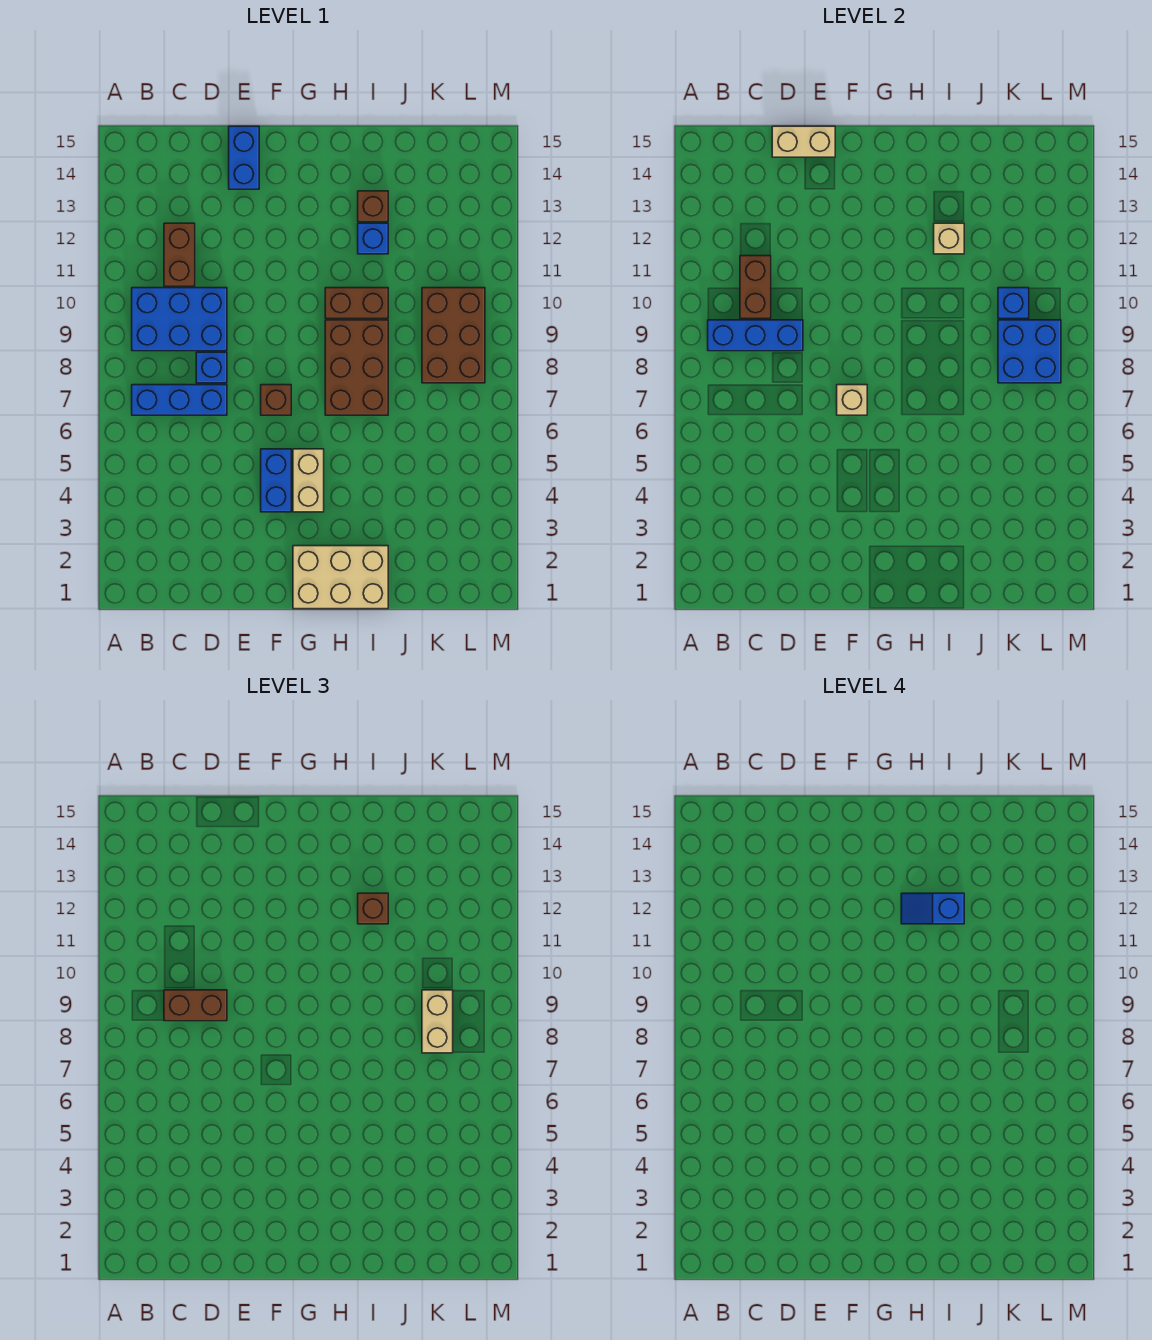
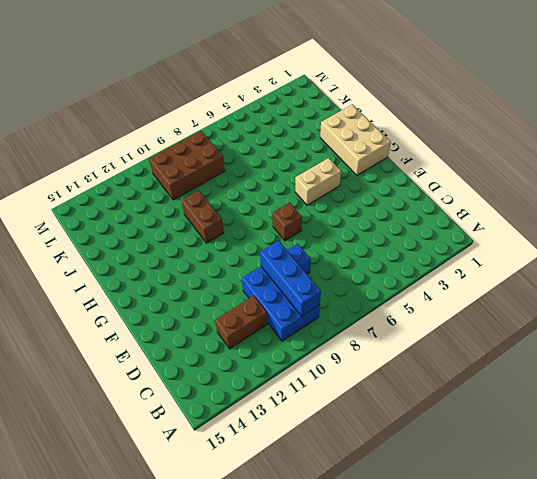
none -> blue 1x3 brick [132,385,227,415]
none -> blue 1x2 brick [229,126,259,189]
none -> blue 1x2 brick [261,449,291,512]

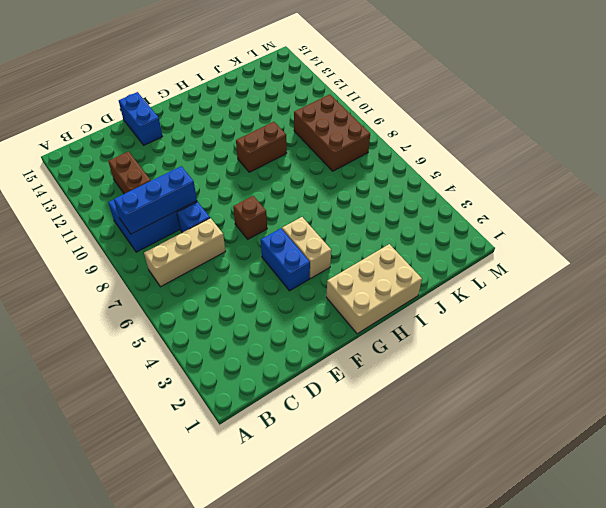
tan 1x3 brick [144,218,225,287] -> blue 1x3 brick [132,385,227,415]
none -> brown 2x3 brick [325,320,388,415]
none -> blue 1x1 brick [358,223,388,254]
none -> brown 1x1 brick [358,191,388,222]

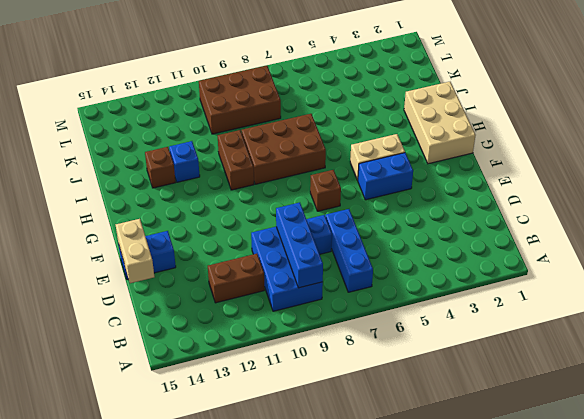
none -> brown 1x2 brick [740,256,771,318]
none -> tan 1x1 brick [837,385,867,415]
none -> tan 1x1 brick [934,223,964,254]

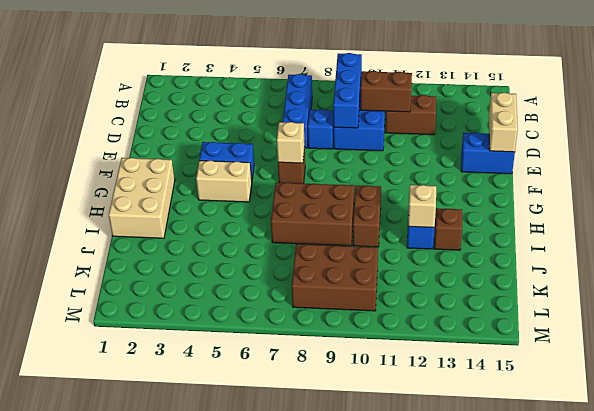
none -> blue 2x2 brick [998,320,1061,383]
none -> blue 1x1 brick [998,288,1029,318]
none -> brown 1x2 brick [164,990,227,1021]

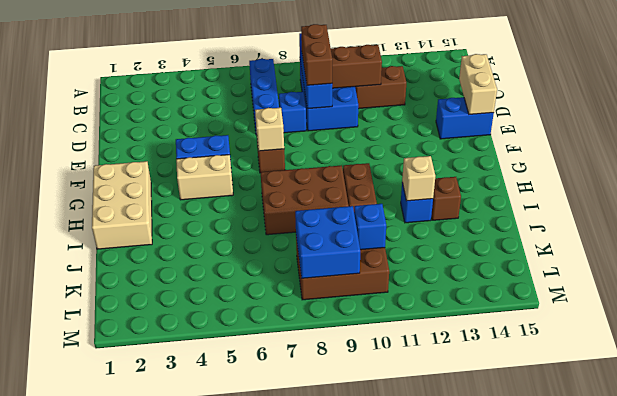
none -> brown 1x1 brick [358,893,388,924]
none -> tan 1x2 brick [422,990,453,1053]
none -> blue 1x2 slope [901,893,964,924]

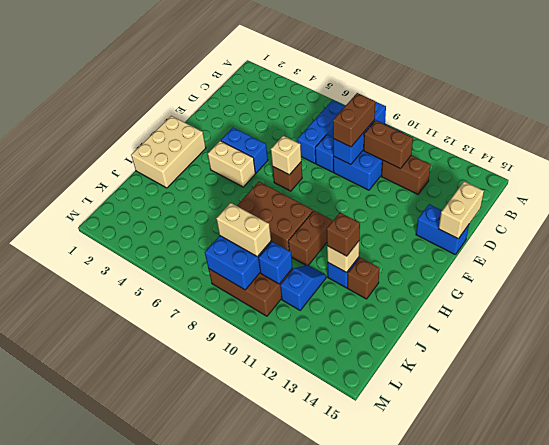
blue 1x2 slope [280,265,326,310] -> blue 1x2 slope moved to [901,893,964,924]

